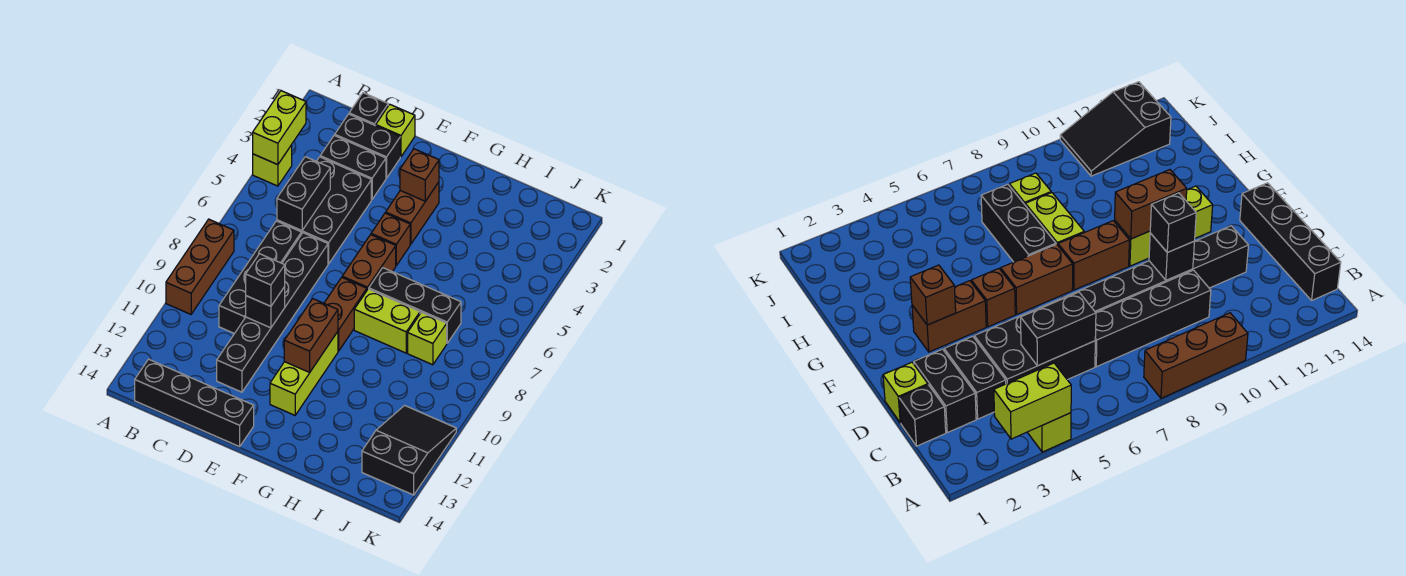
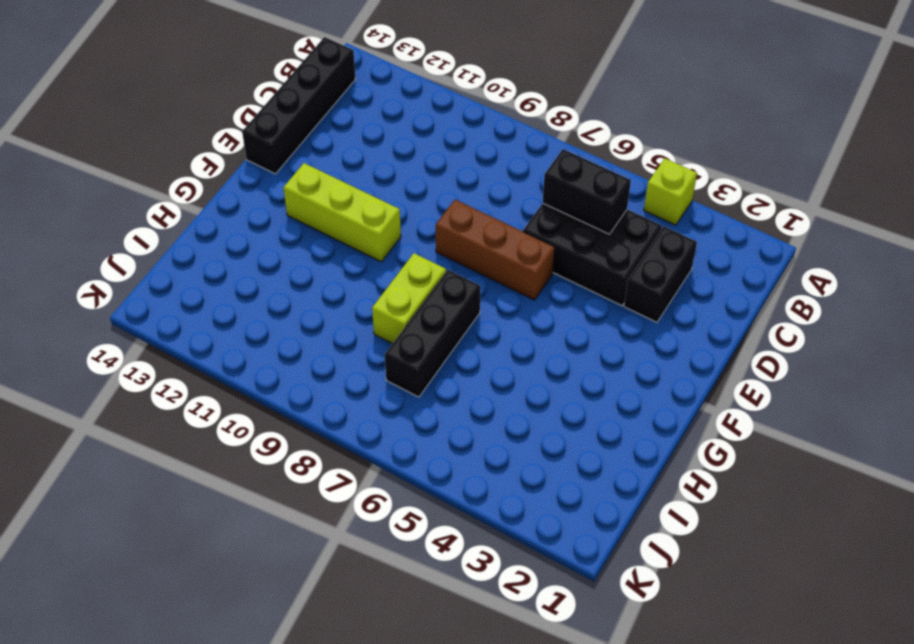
brown 1x3 brick [436,200,555,300] -> brown 1x3 brick moved to [166,219,234,314]
none -> black 1x1 brick [349,93,388,126]
none -> black 1x2 brick [335,114,400,178]
none -> black 1x4 brick [219,221,302,333]

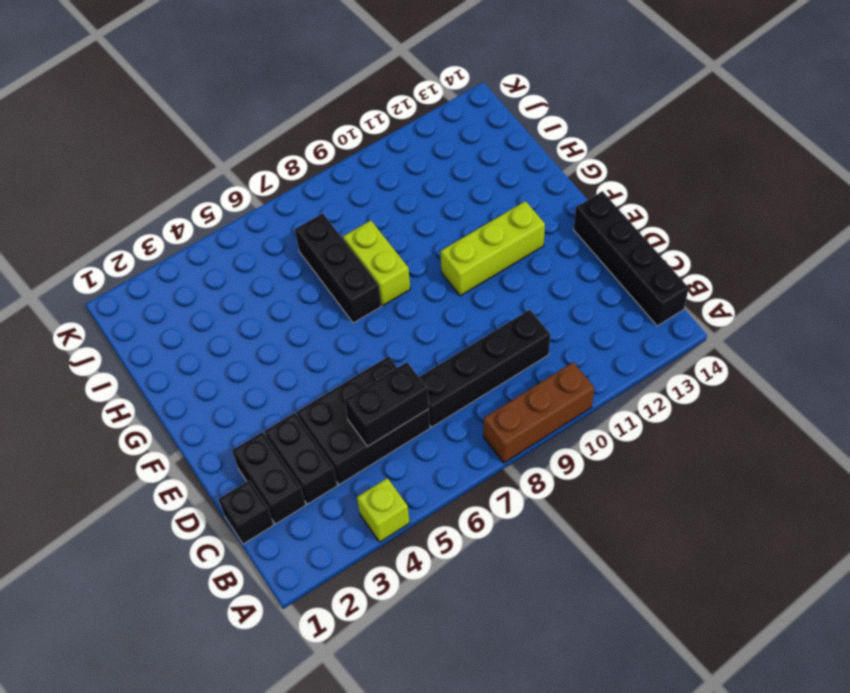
none -> lime 1x1 brick [376,104,415,157]
none -> black 1x6 brick [217,233,328,392]
none -> brown 1x2 brick [386,182,439,244]

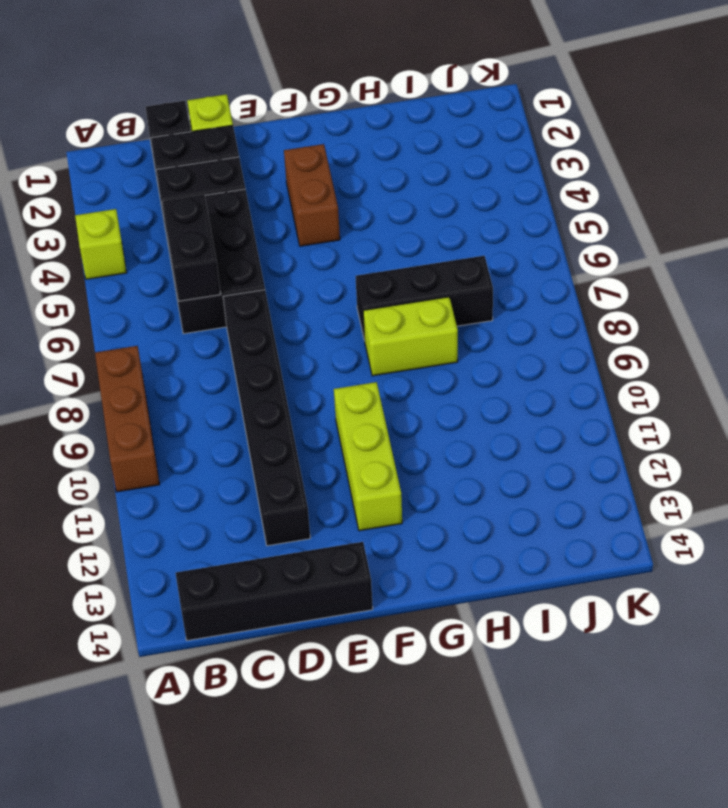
none -> black 1x4 brick [219,221,302,333]
none -> brown 1x1 brick [371,213,410,265]
none -> brown 1x2 brick [342,235,396,290]

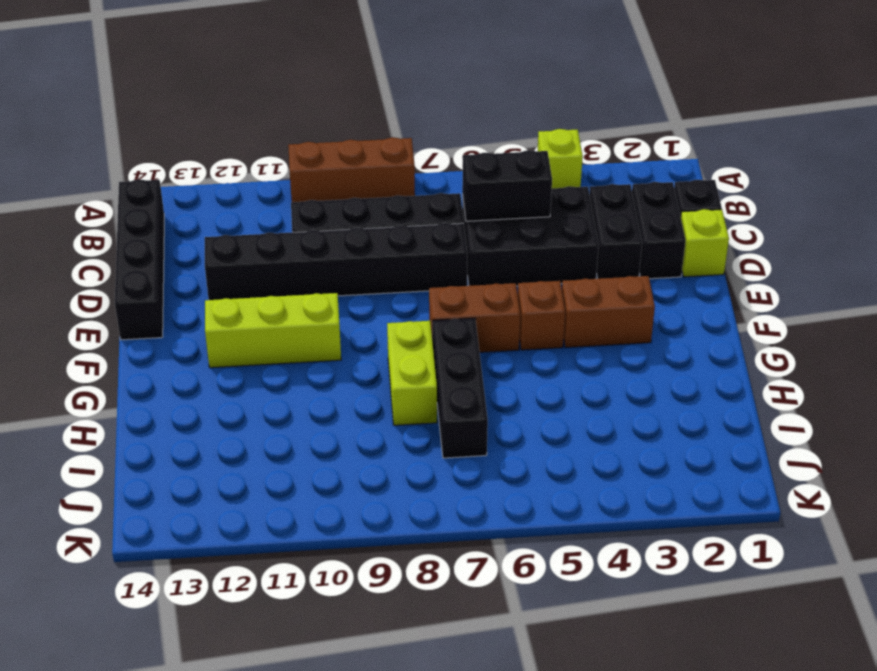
none -> brown 1x2 brick [324,277,367,351]
none -> lime 1x1 brick [408,312,447,365]
none -> black 2x3 slope [362,405,456,495]

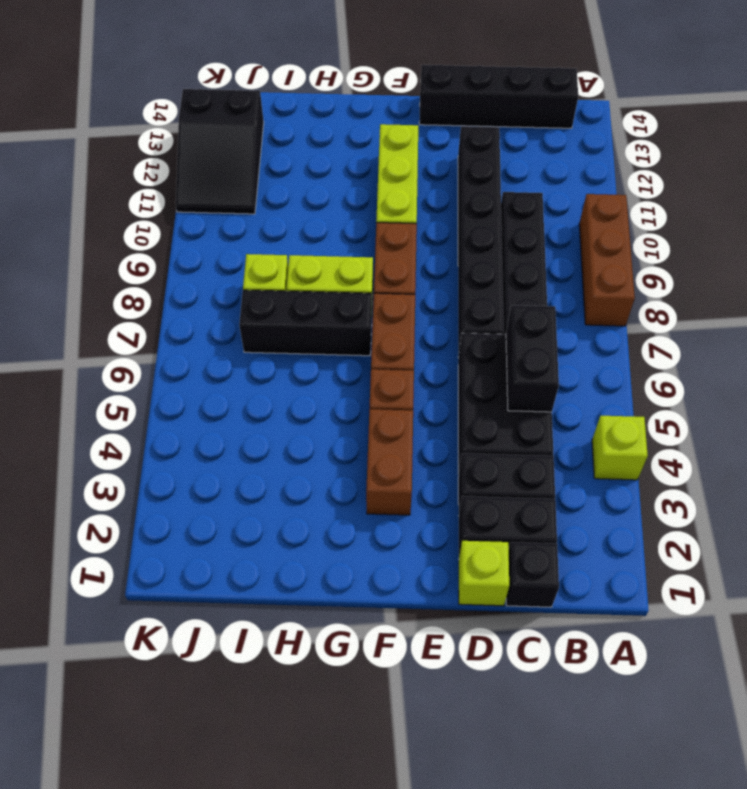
none -> lime 1x2 brick [253,91,306,165]
none -> black 1x1 brick [246,287,285,328]
none -> brown 1x1 brick [400,149,439,201]

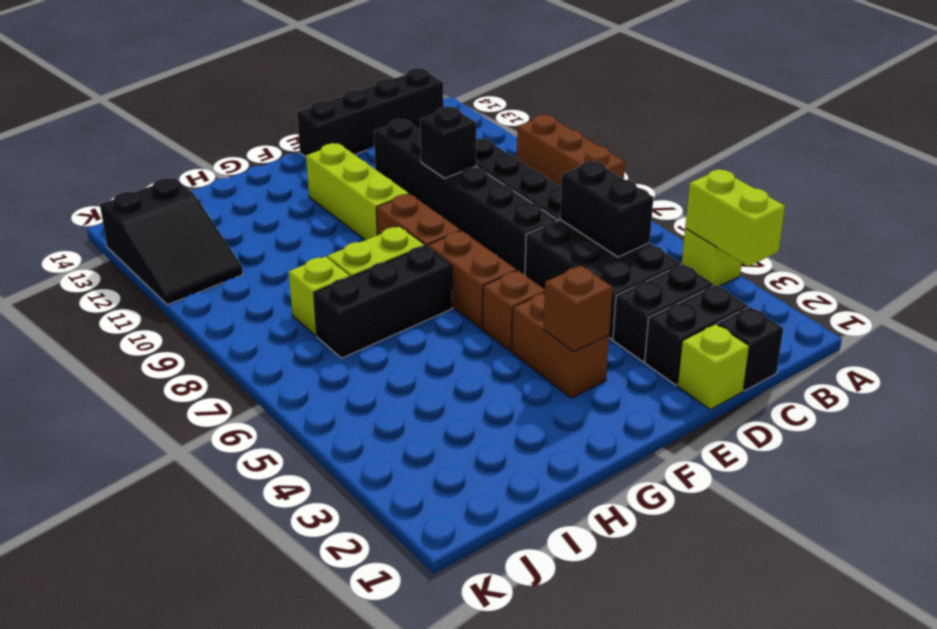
none -> brown 1x2 brick [284,299,338,372]
none -> black 1x1 brick [246,254,285,306]

